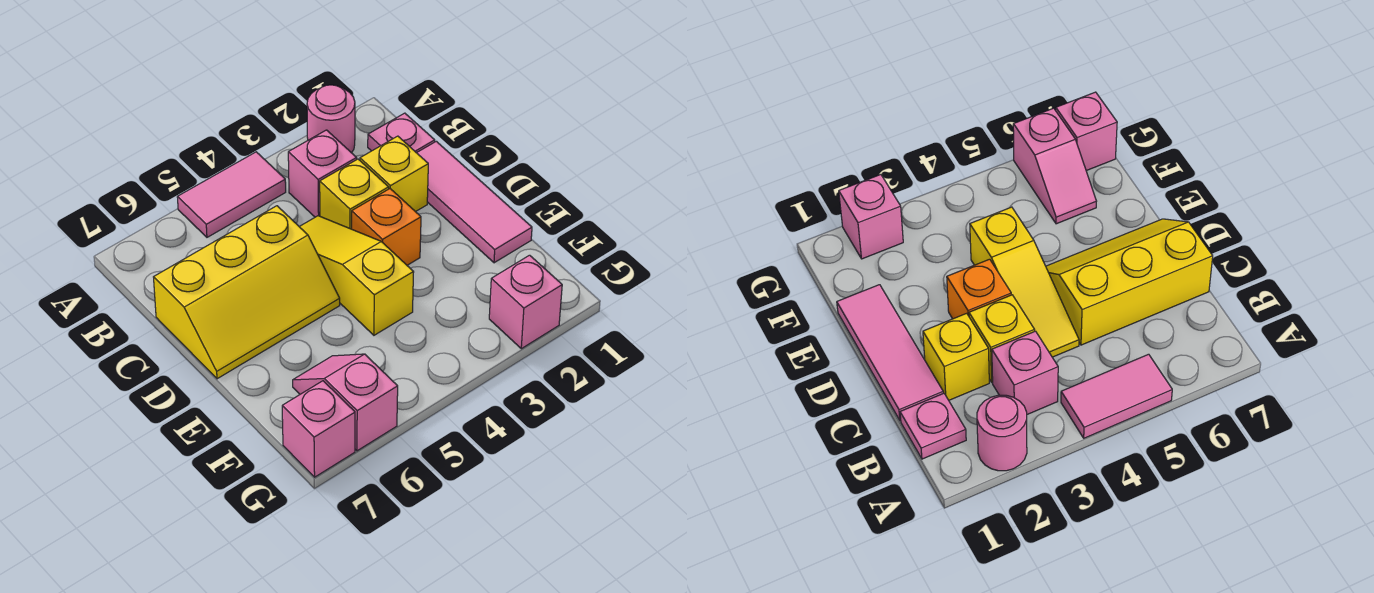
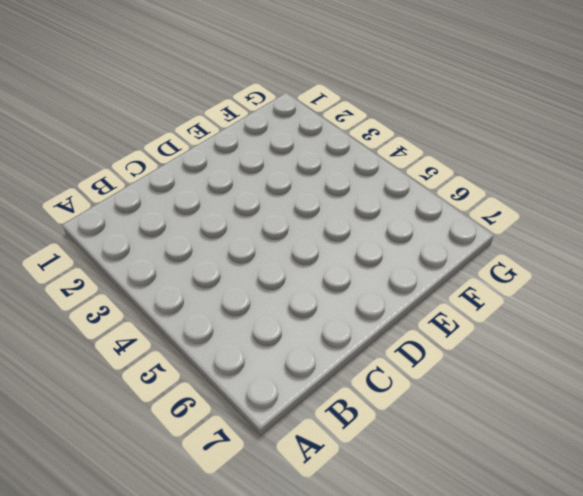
none -> pink 1x1 round brick [307,85,355,153]
none -> pink 1x2 tile [177,152,286,237]
none -> pink 1x1 plate [368,113,435,153]

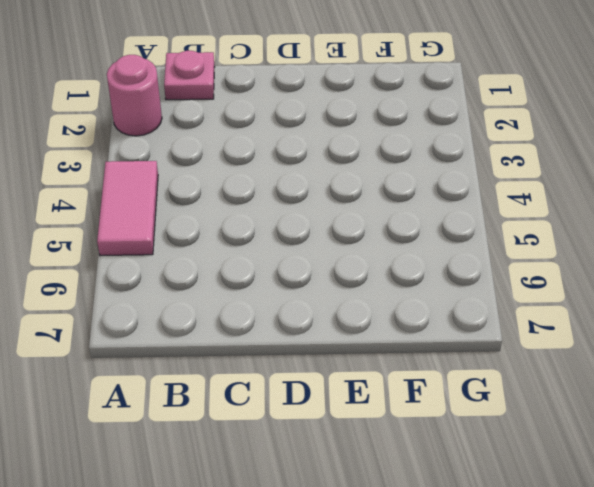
none -> pink 1x1 brick [288,130,357,217]
none -> pink 1x3 tile [417,141,532,263]
none -> yellow 1x1 brick [360,136,428,212]

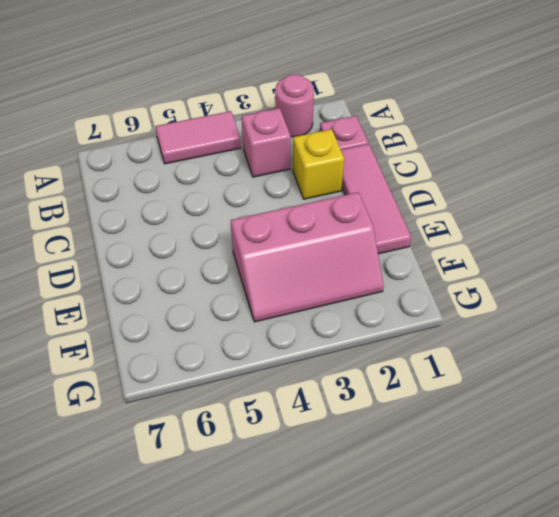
pink 2x3 slope [231,192,384,322] -> yellow 1x3 slope [299,216,414,335]
none -> yellow 1x1 brick [320,159,389,229]
none -> yellow 2x3 slope [154,206,340,379]
none -> orange 1x1 brick [352,189,421,265]

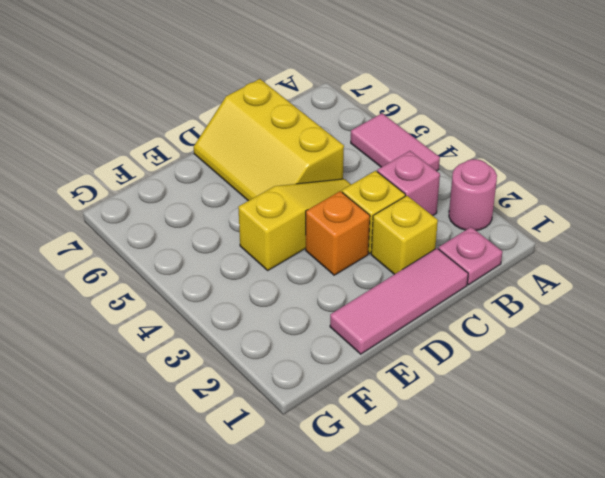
none -> pink 1x2 slope [293,354,398,451]
none -> pink 1x1 brick [489,255,562,349]
none -> pink 1x1 brick [282,381,355,477]

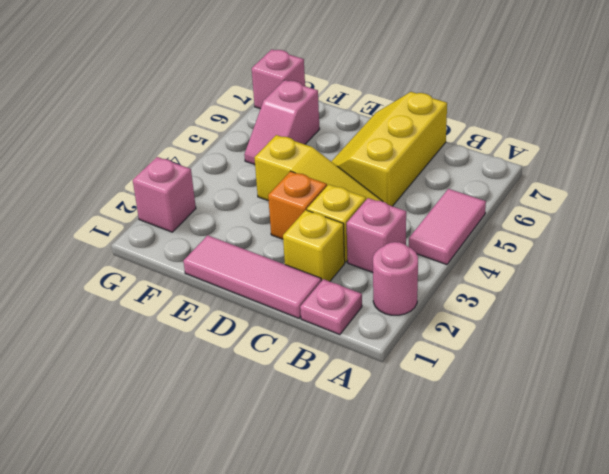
pink 1x2 slope [244,80,320,165] -> pink 1x2 slope turned to [293,354,398,451]

